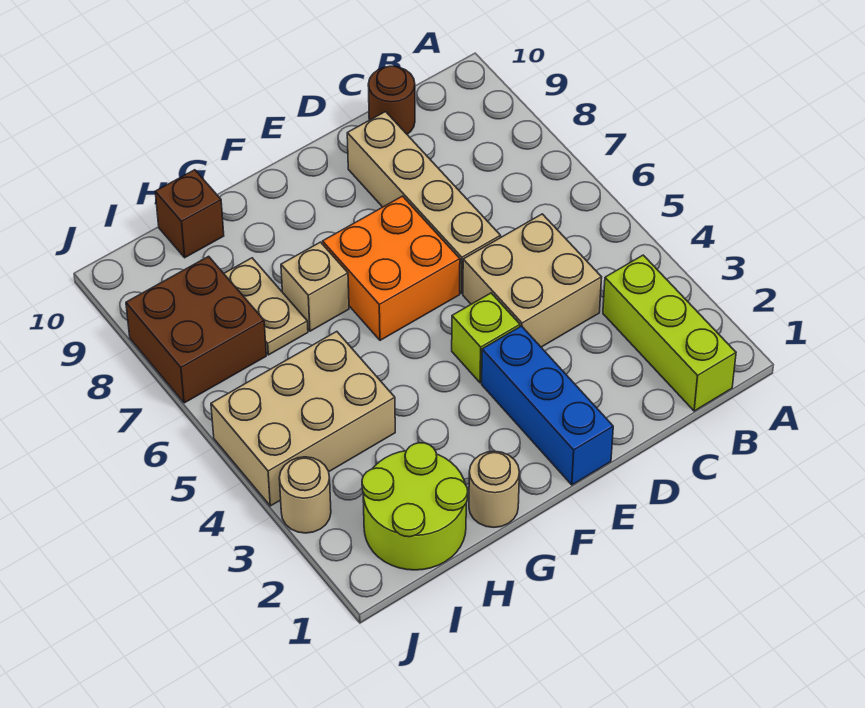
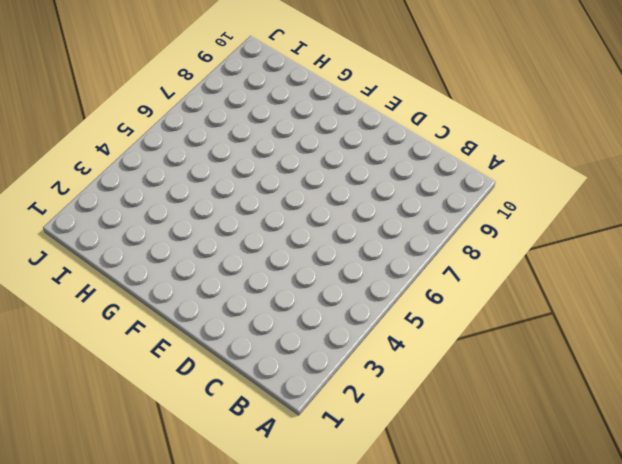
none -> lime 1x3 brick [603,255,736,411]
none -> tan 2x2 brick [463,214,602,347]
none -> brown 1x1 round brick [368,66,415,134]

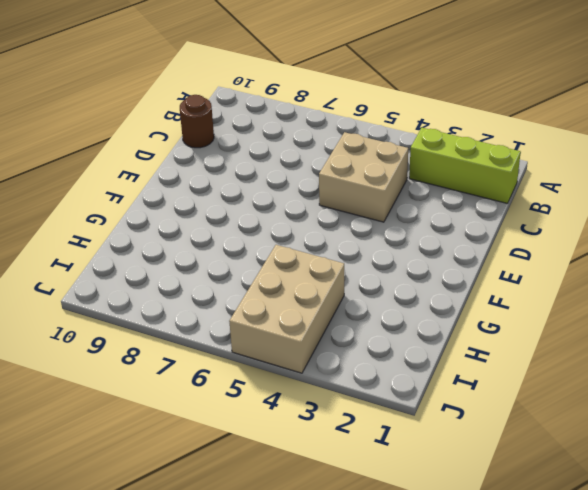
none -> tan 1x4 brick [347,112,501,294]
none -> blue 1x3 brick [482,326,613,485]
none -> lime 1x1 brick [452,293,520,383]

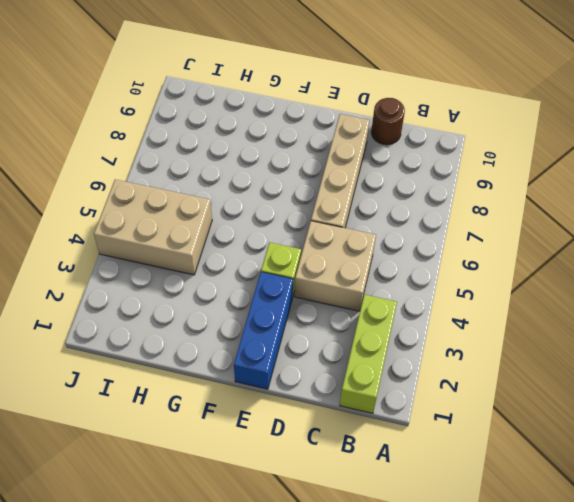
none -> orange 2x2 brick [323,196,460,340]
none -> tan 1x1 round brick [469,451,520,527]
none -> tan 1x1 brick [281,242,349,331]

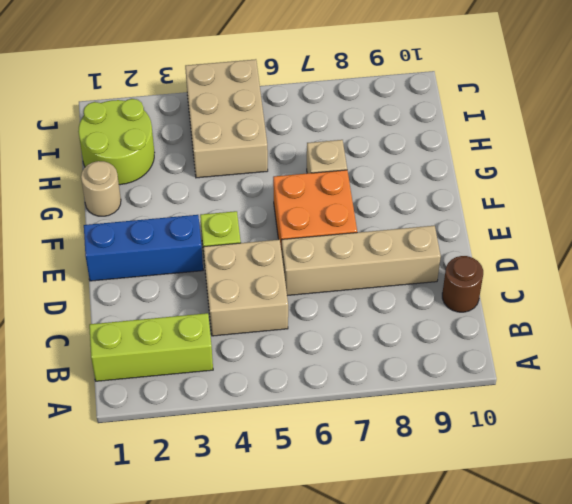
none -> tan 1x2 plate [224,258,308,355]
none -> brown 1x1 brick [155,170,224,258]
none -> brown 2x2 brick [126,256,266,403]

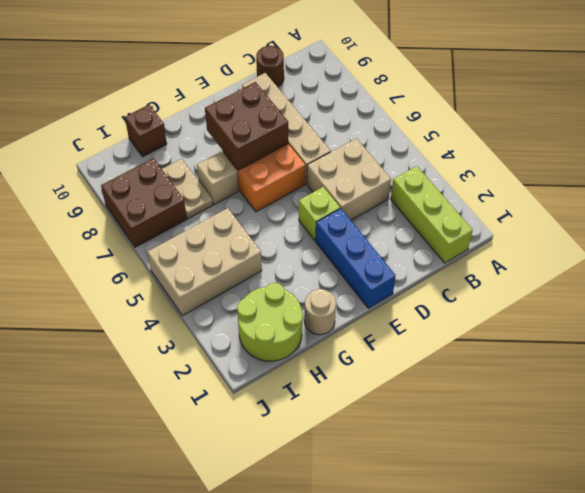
brown 2x2 brick [205,82,288,170] -> none
none -> tan 1x1 round brick [279,457,331,533]

